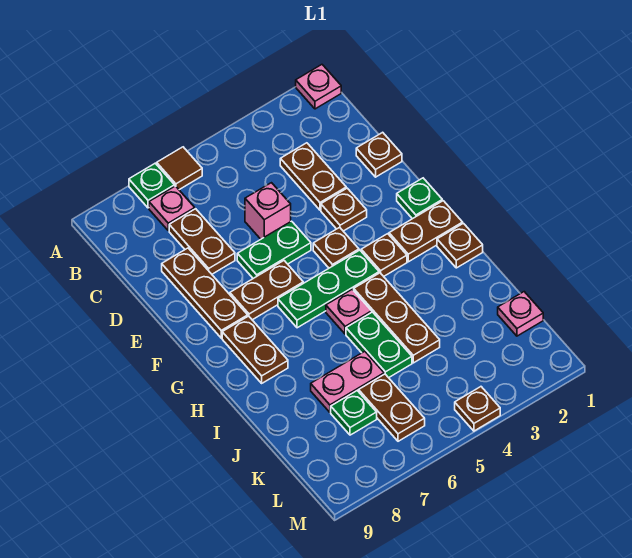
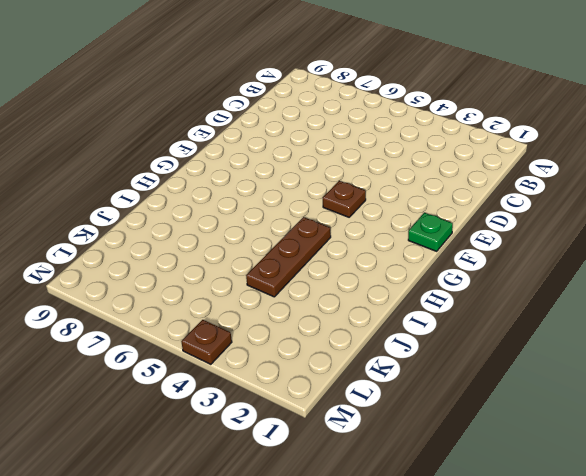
none -> pink 1x1 plate [296,65,341,109]
none -> brown 1x1 tile [157,147,202,190]
none -> green 1x1 plate [129,163,175,208]

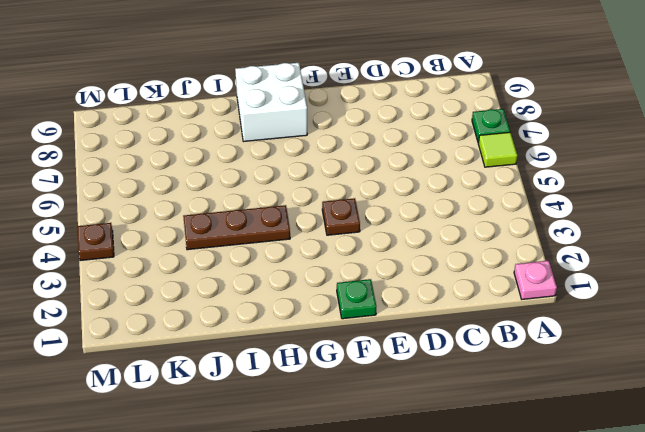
lime 1x1 tile [478,132,517,167] -> brown 1x1 tile [157,147,202,190]
white 2x2 brick [235,63,307,142] -> brown 1x2 plate [222,316,288,383]
none -> pink 1x1 plate [149,186,195,231]
none -> brown 1x2 plate [280,143,346,210]
none -> brown 1x2 plate [169,209,235,274]

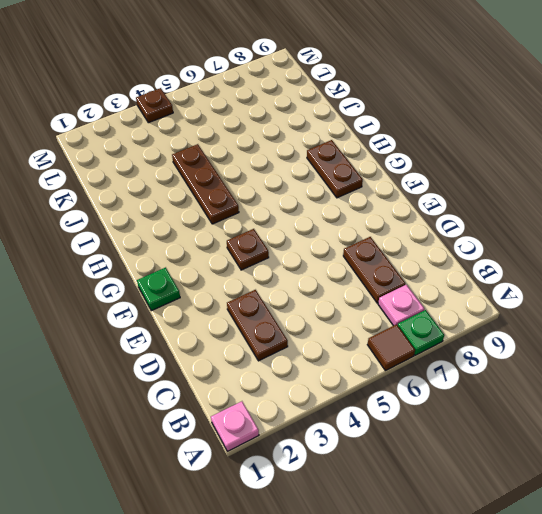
none -> brown 1x1 plate [356,132,402,177]
none -> pink 1x1 brick [245,183,291,239]
none -> brown 1x3 plate [162,248,248,338]

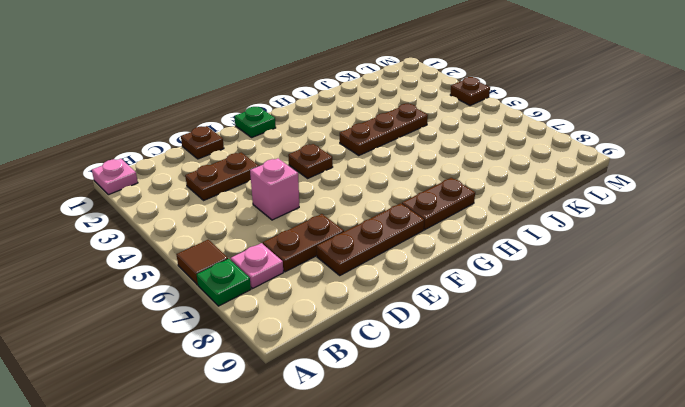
none -> brown 1x1 plate [321,188,367,231]
none -> green 1x2 plate [237,221,311,278]
none -> brown 1x2 plate [230,261,303,320]

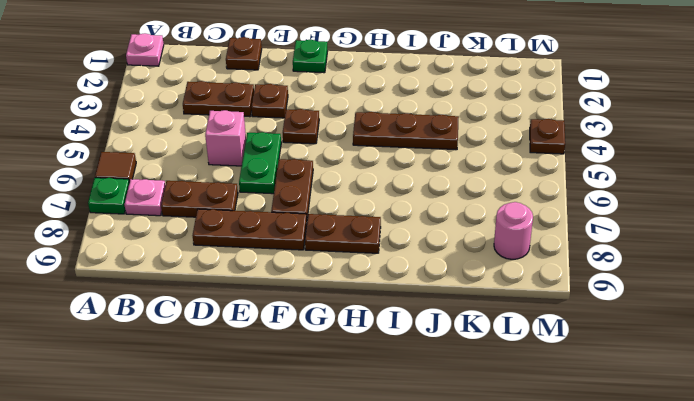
pink 1x1 round brick [494,202,533,259] -> none
none -> brown 1x2 plate [389,201,463,262]
none -> brown 1x1 plate [361,234,407,276]
none -> green 1x3 plate [278,250,379,328]

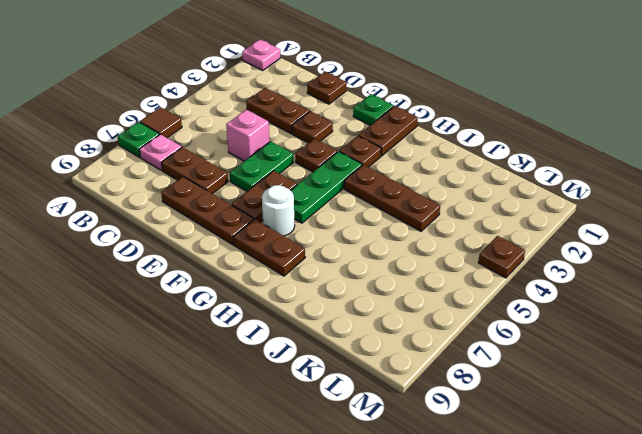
white 1x1 round brick [262,185,295,236] -> none
none -> brown 1x1 plate [437,223,483,268]
none -> pink 1x1 plate [326,289,372,334]
none -> green 1x2 plate [346,312,412,378]

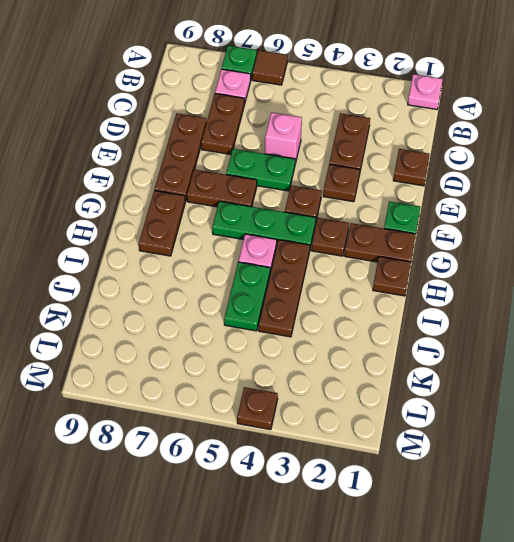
none -> pink 1x2 plate [311,351,384,412]
none -> pink 1x1 plate [498,292,543,336]
none -> brown 1x2 plate [359,374,425,441]

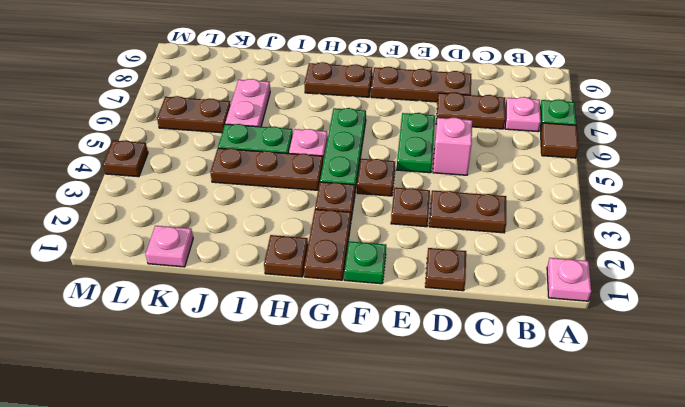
none -> brown 1x2 plate [230,261,303,320]
none -> green 1x1 plate [331,391,377,435]

